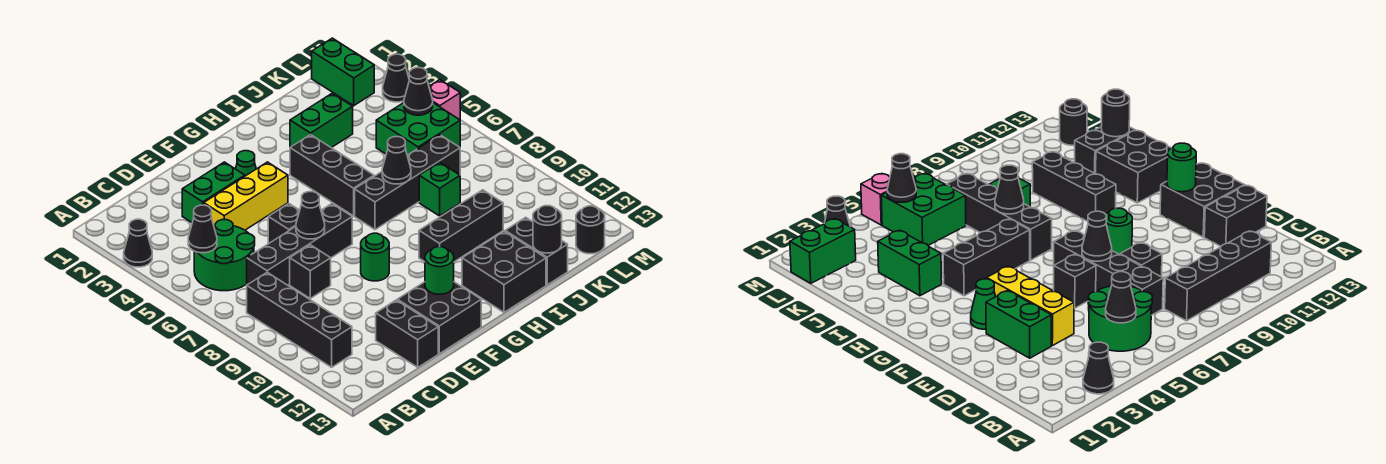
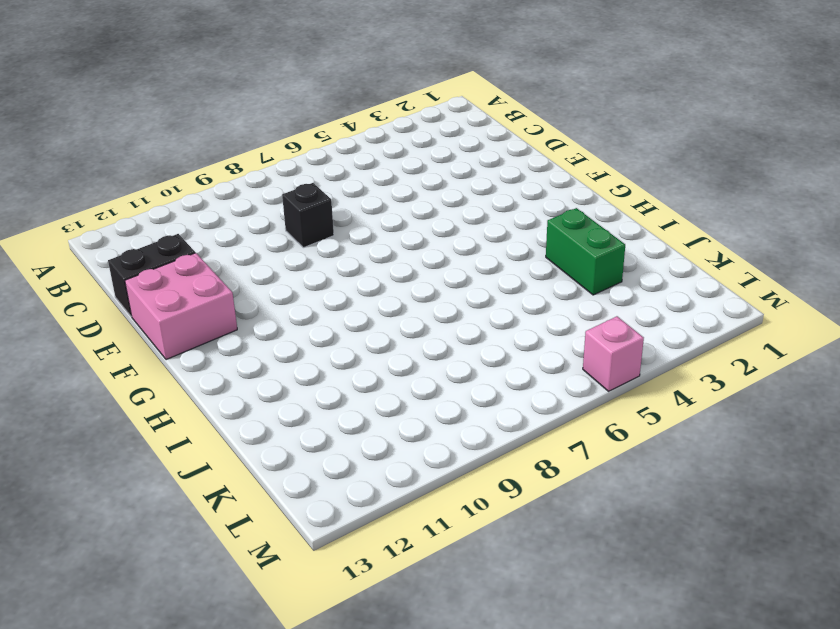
pink 2x2 brick [125,253,237,360] -> black 2x2 brick [397,282,481,354]
none -> black 1x1 cone [124,219,152,267]
none -> green 2x2 round brick [194,220,255,291]
none -> black 1x4 brick [247,272,352,367]
none -> black 1x4 brick [247,204,352,285]

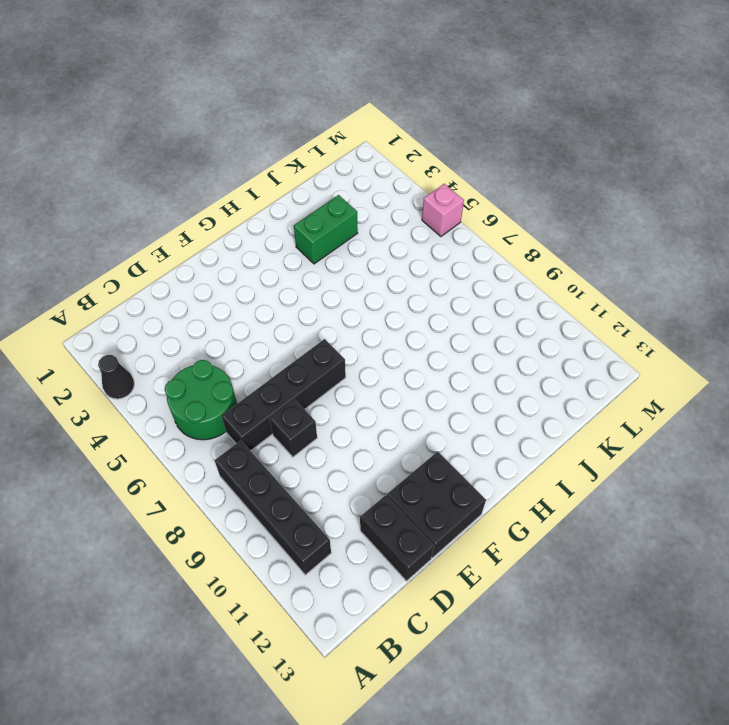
none -> green 1x2 brick [182,162,245,223]
none -> yellow 1x3 brick [204,162,288,230]
none -> black 1x1 brick [268,204,300,244]
none -> green 1x1 cone [236,151,256,176]

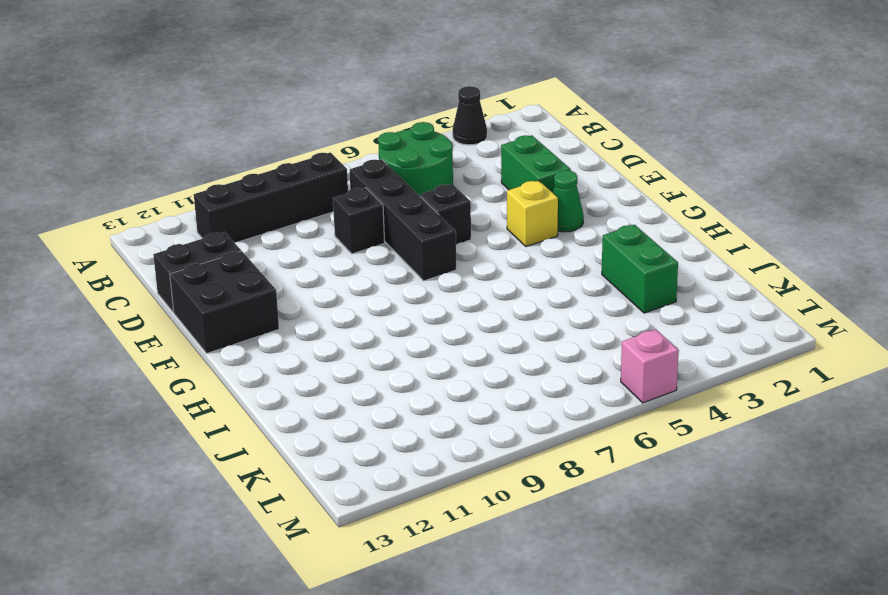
yellow 1x1 brick [507,181,558,247] -> yellow 1x3 brick [204,162,288,230]
none -> green 1x1 round brick [361,233,389,281]
none -> black 1x3 brick [290,135,374,216]
none -> black 1x4 brick [355,135,460,230]
none -> black 1x3 brick [419,190,503,262]

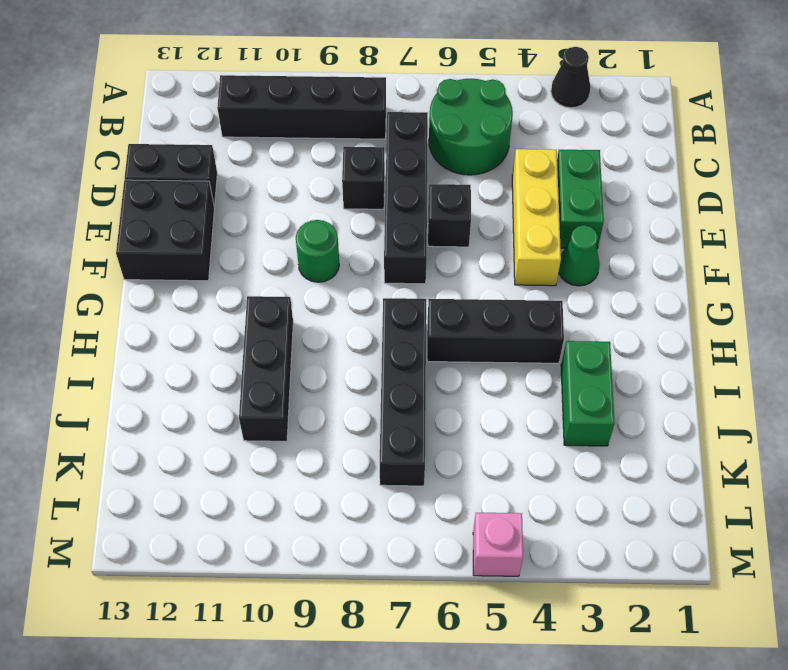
none -> black 2x2 brick [462,231,546,312]
none -> green 1x1 brick [419,162,460,216]
none -> black 1x2 brick [505,217,568,285]
none -> green 2x2 brick [376,103,460,155]

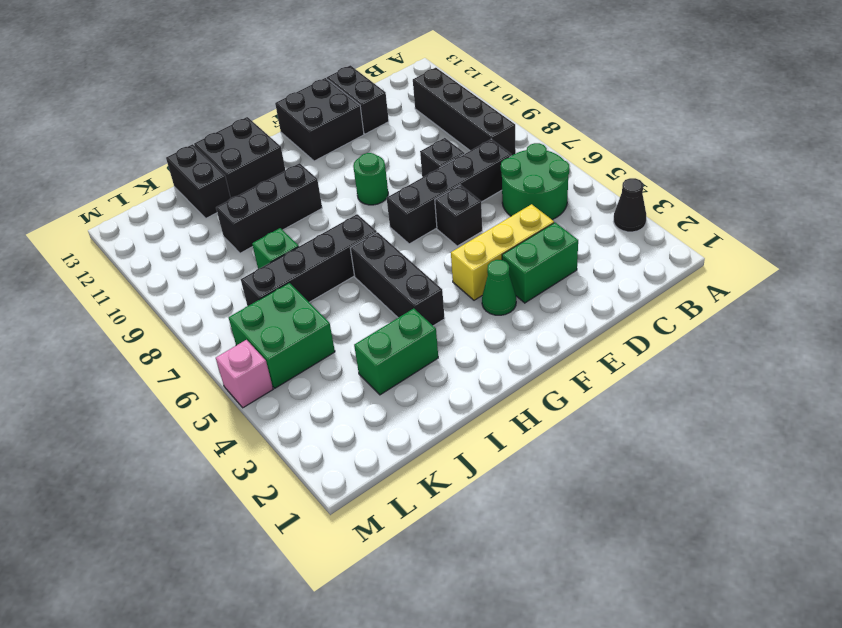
none -> green 1x2 brick [312,38,374,106]
none -> black 1x1 round brick [576,206,605,254]
none -> black 1x1 cone [383,54,409,102]
none -> black 1x1 cone [188,205,217,253]

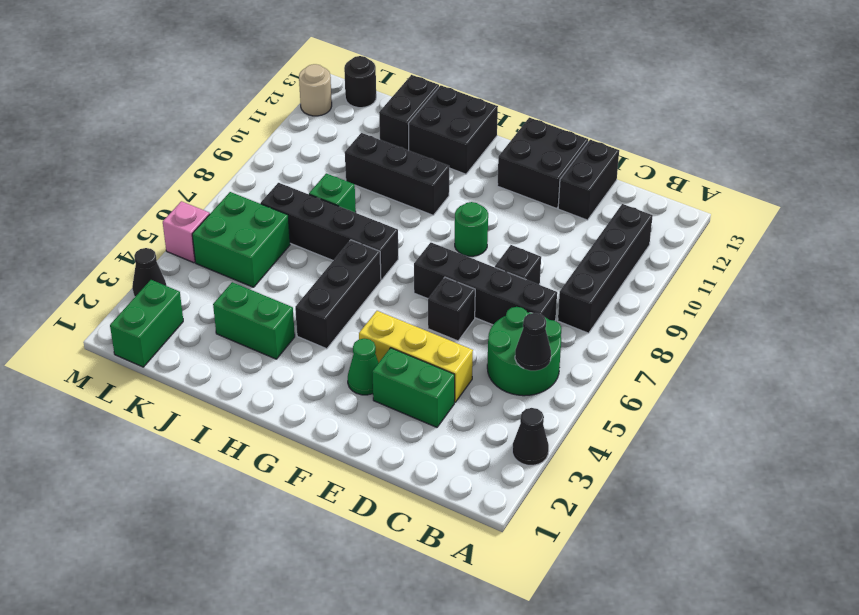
tan 1x1 round brick [299,64,332,116] -> none
none -> black 1x1 cone [296,192,325,239]
none -> green 1x1 round brick [425,247,454,294]
none -> black 1x1 cone [382,137,411,184]
none -> black 1x1 round brick [533,206,562,253]

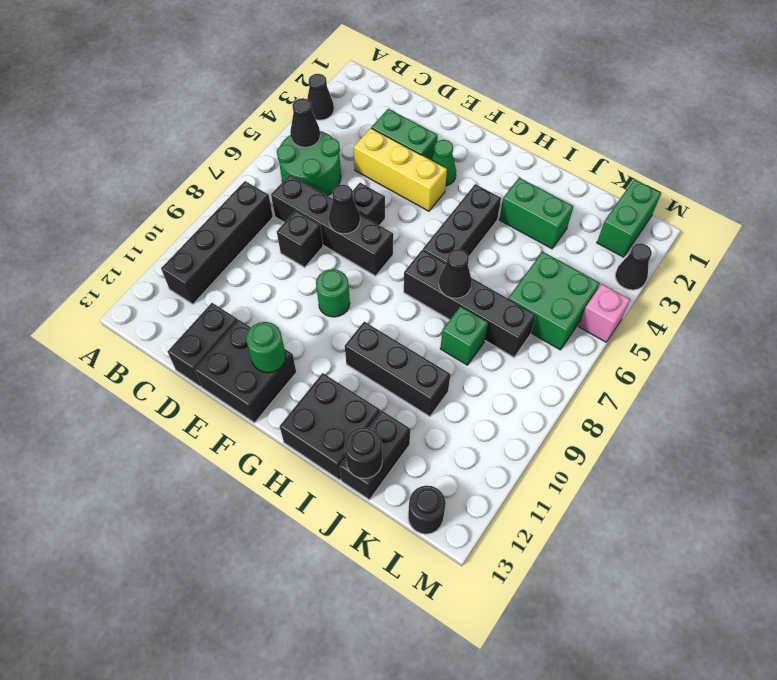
none -> black 1x1 cone [404,68,433,115]

